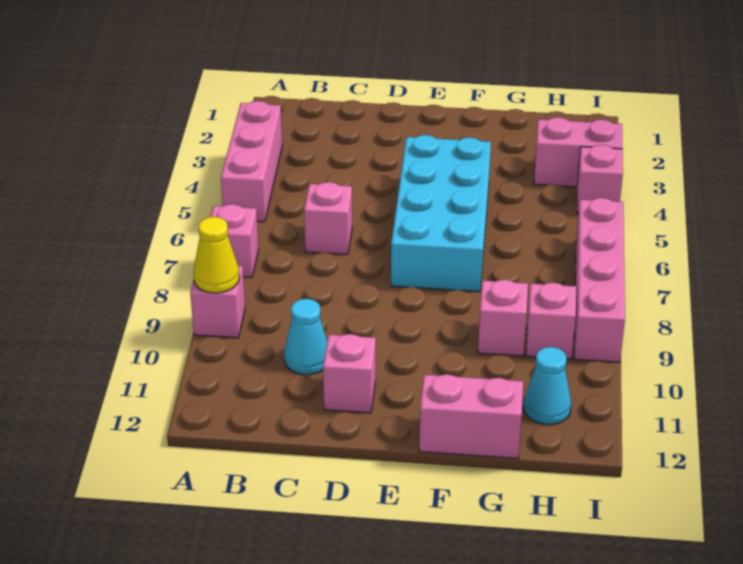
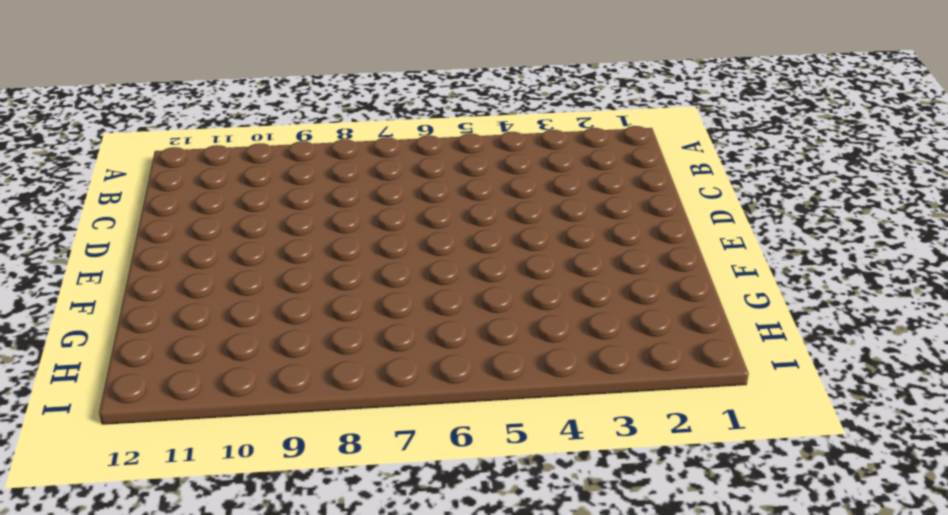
none -> pink 1x3 brick [221,101,282,222]
none -> pink 1x1 brick [210,204,258,278]
none -> pink 1x1 brick [190,266,245,338]

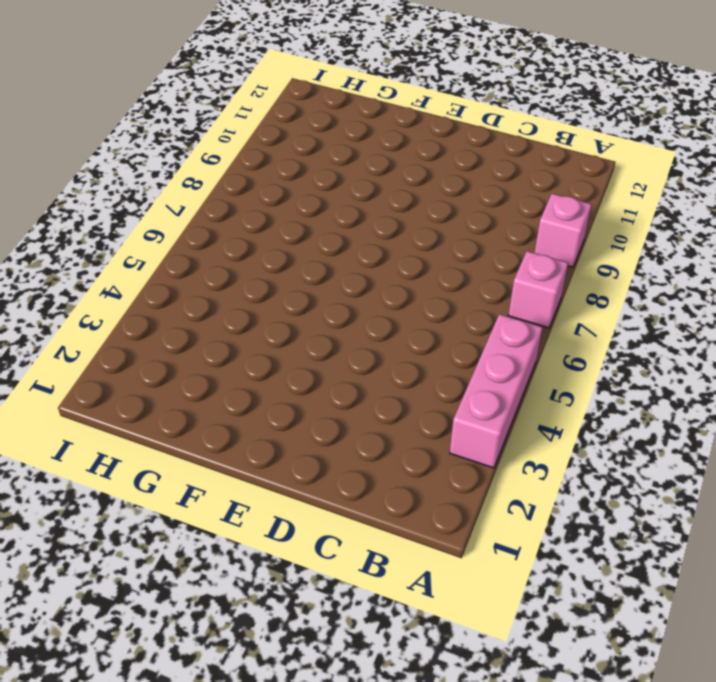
none -> pink 1x1 brick [304,182,352,255]
none -> cyan 1x1 cone [284,299,327,375]
none -> pink 1x1 brick [323,334,376,413]

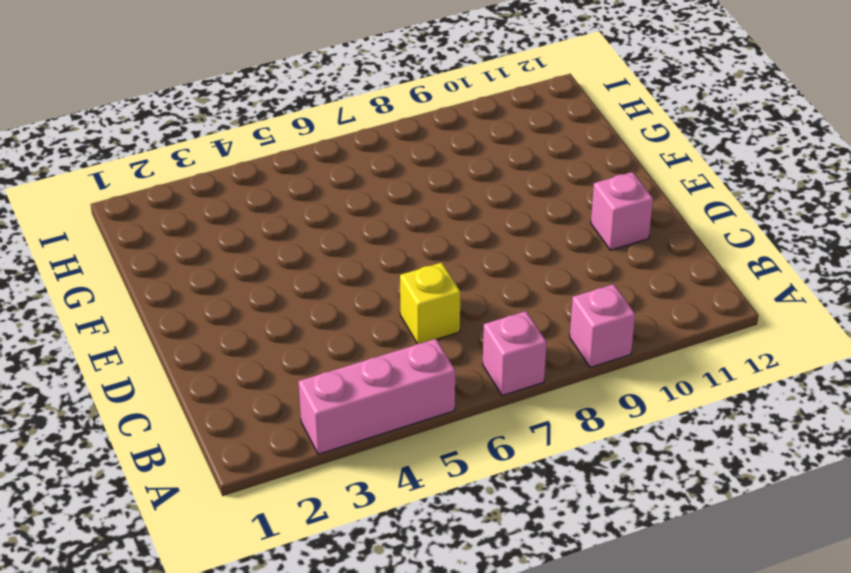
yellow 1x1 brick [400,262,460,344] -> pink 1x1 brick [304,182,352,255]
none -> cyan 1x1 cone [284,299,327,375]
none -> cyan 2x4 brick [391,135,491,292]
none -> pink 1x2 brick [419,374,523,458]

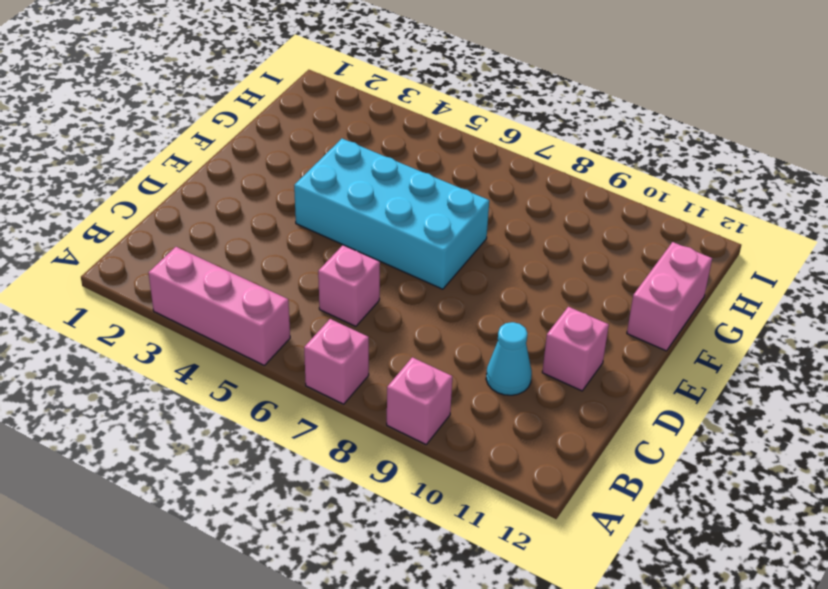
none -> pink 1x1 brick [478,280,528,356]
none -> pink 1x2 brick [534,117,623,187]
none -> pink 1x1 brick [526,282,576,359]

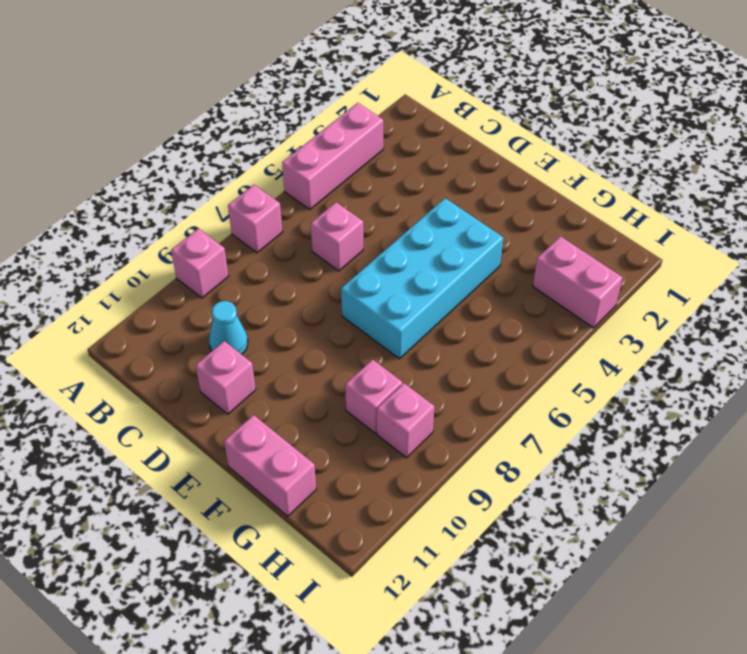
none -> cyan 1x1 cone [523,347,571,425]
none -> pink 1x1 brick [577,145,623,213]
none -> pink 1x4 brick [574,198,625,362]

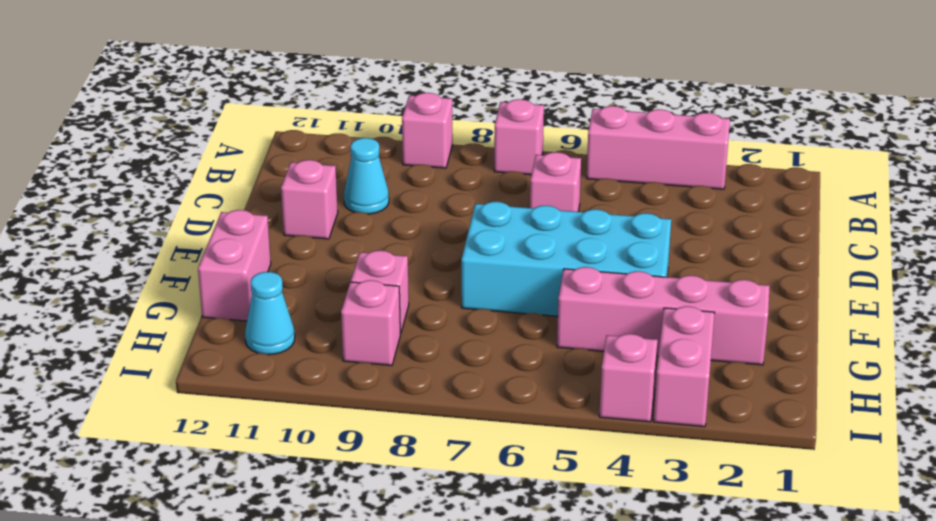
pink 1x4 brick [557,267,770,365] -> pink 1x4 brick moved to [574,198,625,362]
none -> yellow 1x1 cone [193,217,239,293]

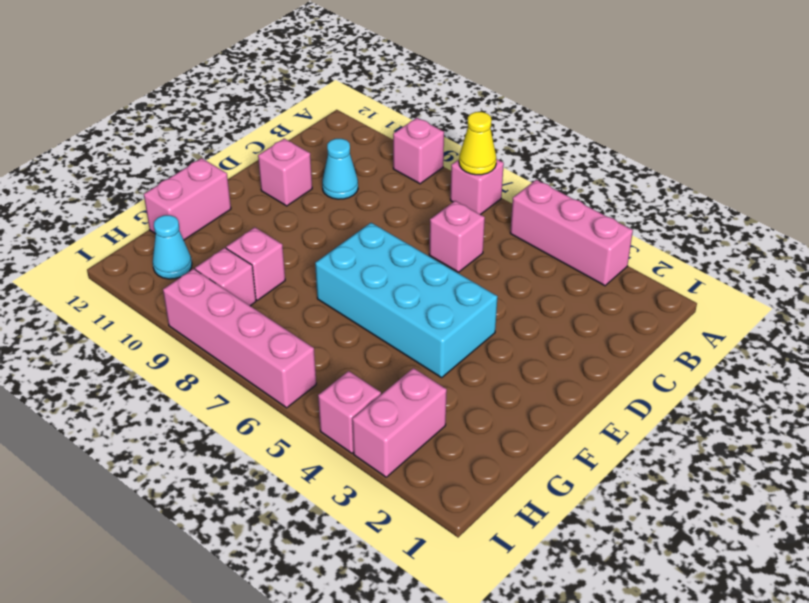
yellow 1x1 cone [459,112,496,175] -> yellow 1x1 cone moved to [193,217,239,293]

